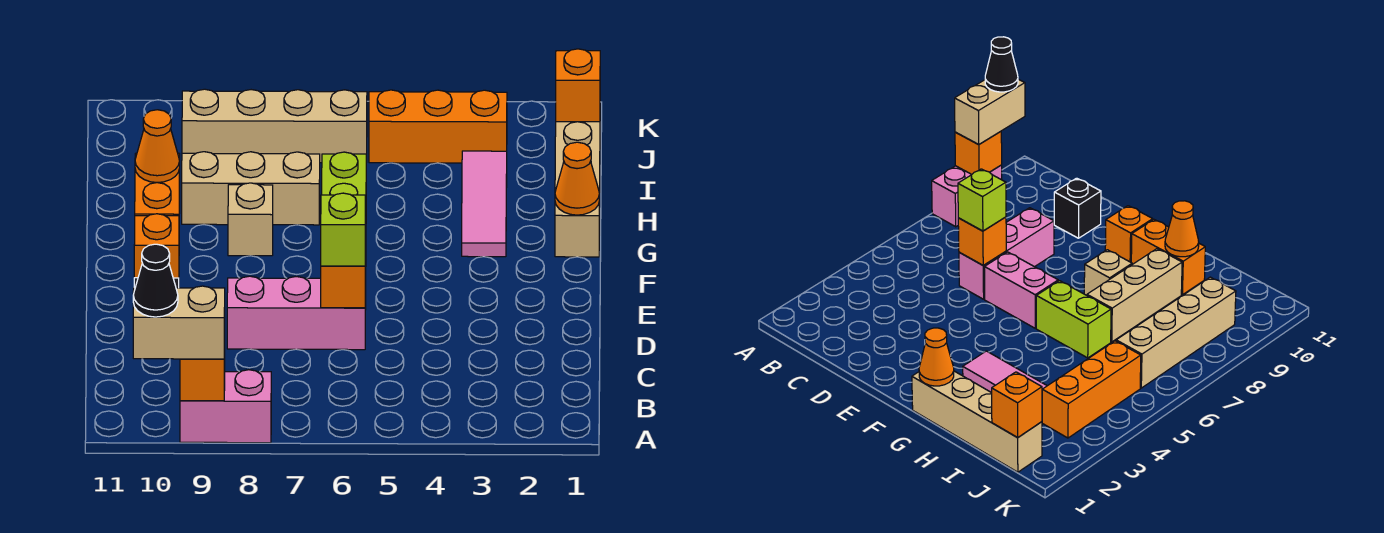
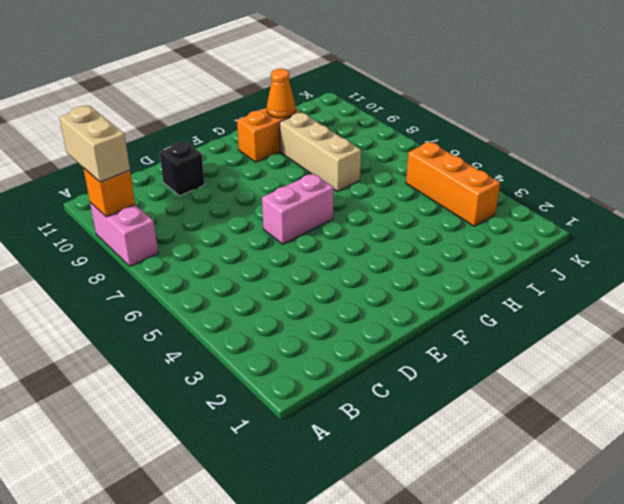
none -> pink 1x3 brick [227,276,365,350]
none -> orange 1x1 brick [134,214,179,278]
none -> tan 1x4 brick [555,122,600,257]

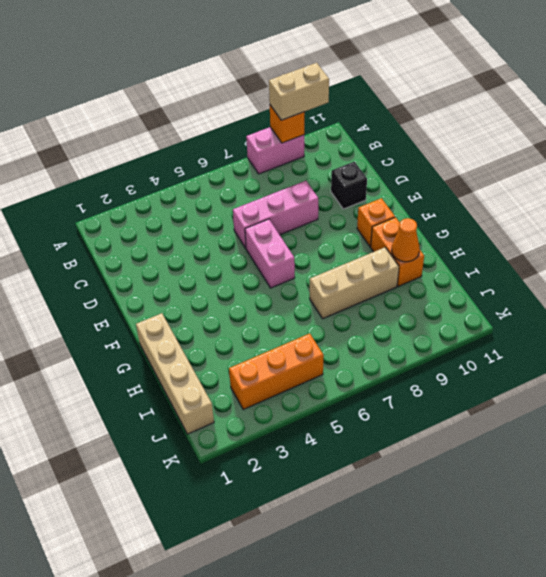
none -> pink 1x3 tile [462,151,507,257]
none -> lime 1x2 brick [322,152,366,216]
none -> tan 1x1 brick [228,183,273,256]

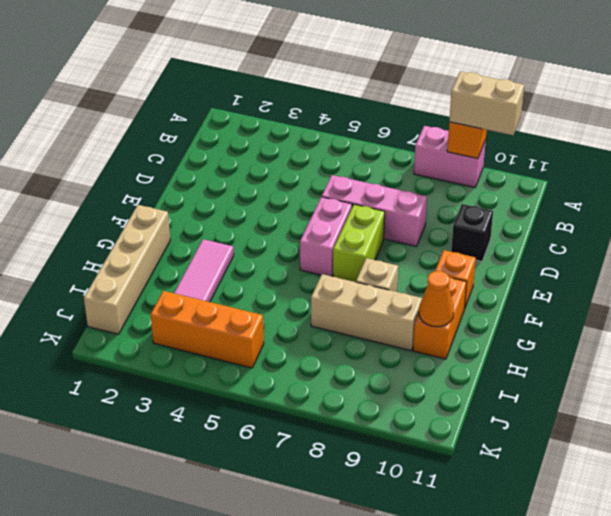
lime 1x2 brick [333,204,385,282] -> lime 1x2 brick moved to [322,152,366,216]
none -> tan 1x4 brick [182,89,367,163]
none -> orange 1x1 brick [321,266,365,308]
none -> orange 1x1 cone [555,142,599,215]

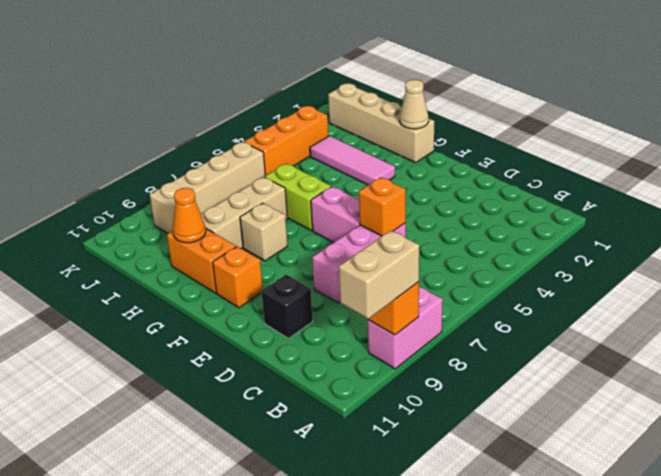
tan 1x1 cone [400,80,429,129] -> orange 1x1 cone [555,142,599,215]
none -> orange 1x1 brick [556,49,600,122]
none -> lime 1x1 brick [321,193,365,266]
none -> black 1x1 cone [133,244,178,317]

